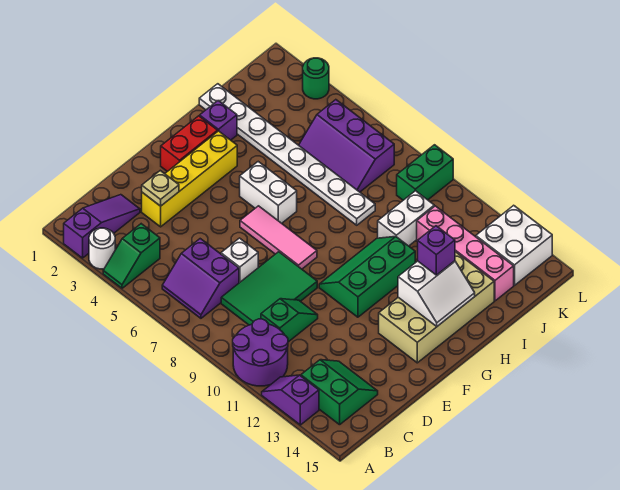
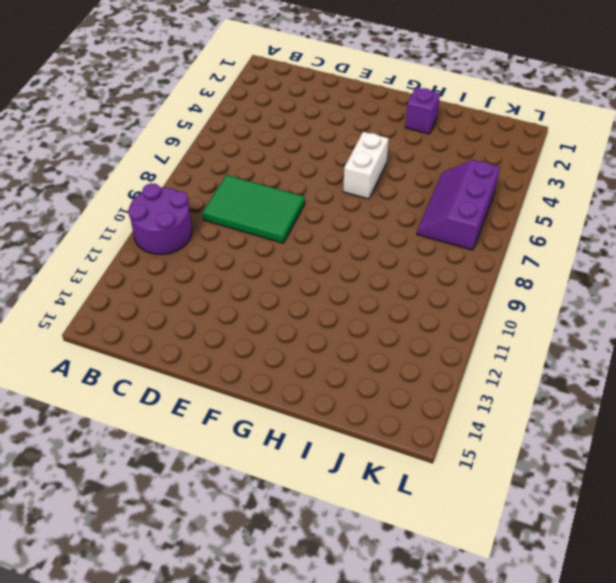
none -> purple 1x3 slope [64,195,140,258]
none -> white 1x1 round brick [89,228,115,269]
none -> green 1x2 slope [103,224,160,288]

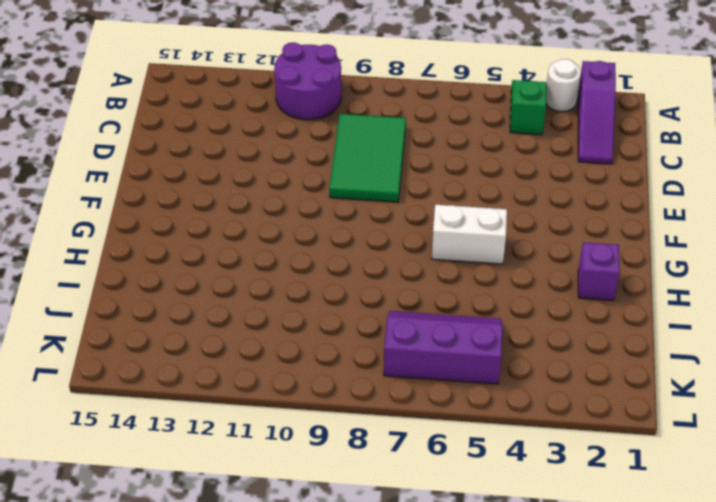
none -> purple 1x2 slope [262,375,319,425]
none -> purple 2x2 slope [162,239,239,318]
none -> green 2x2 slope [301,360,378,425]

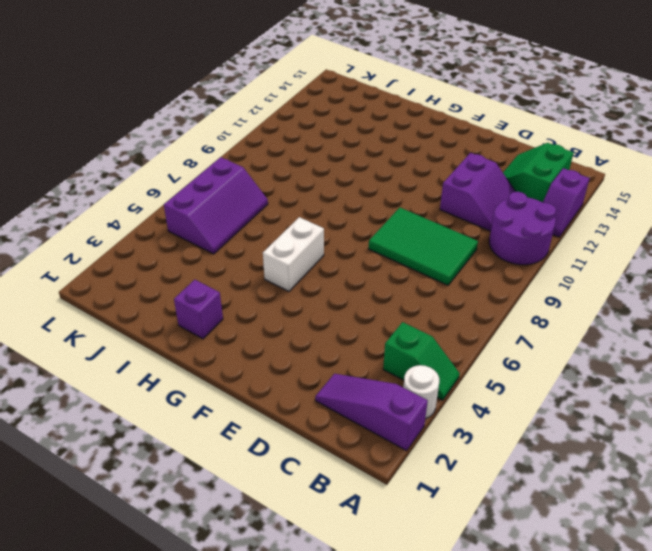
purple 2x2 slope [440,153,516,231] -> purple 2x2 slope moved to [162,239,239,318]
none -> green 1x2 slope [261,299,318,342]
none -> yellow 1x4 brick [142,131,237,227]
none -> white 1x1 brick [221,238,258,283]

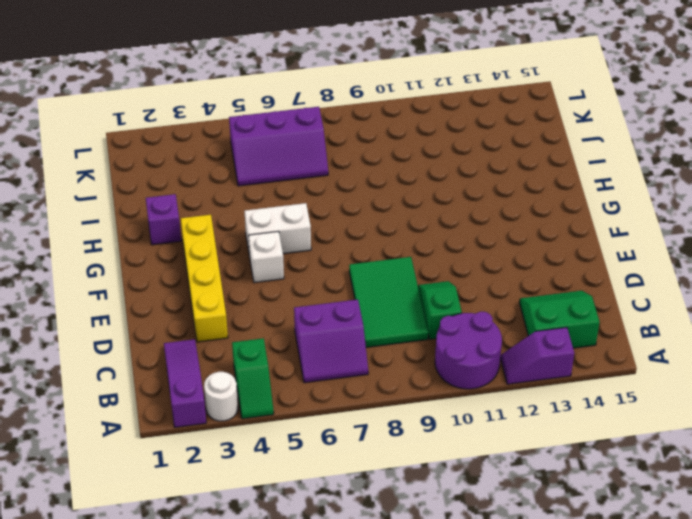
white 1x1 brick [248,231,284,283] -> white 1x1 brick moved to [221,238,258,283]
none -> red 1x2 brick [161,116,218,172]
none -> pink 1x3 tile [240,206,317,269]
none -> green 2x3 slope [319,237,415,317]

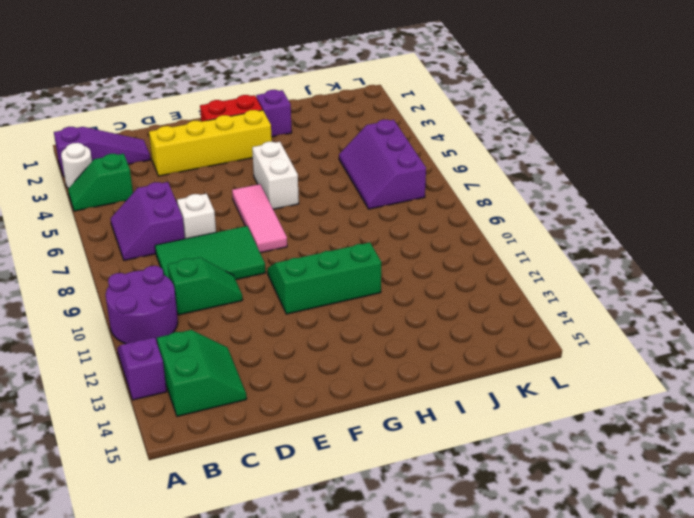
none -> tan 2x4 brick [379,252,494,363]
none -> white 1x8 plate [199,84,375,225]
none -> white 1x2 brick [378,191,434,246]

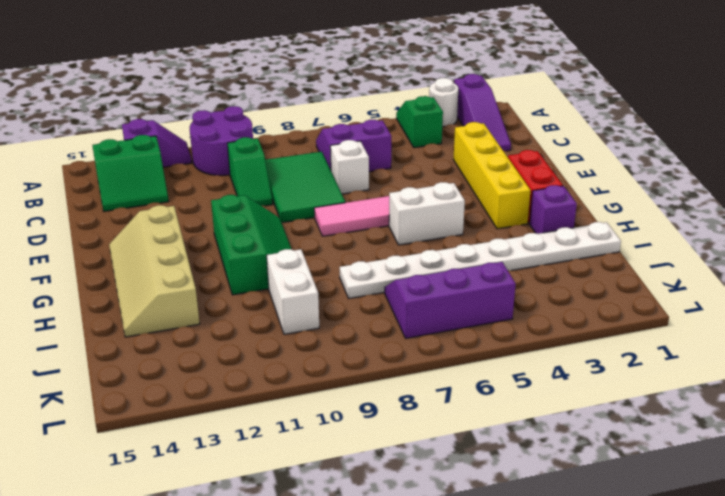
tan 2x4 slope [109,205,200,337] -> tan 2x4 brick [379,252,494,363]
none -> pink 1x4 brick [417,206,514,301]
none -> green 1x2 brick [397,145,453,200]
none -> white 2x2 brick [476,205,552,285]

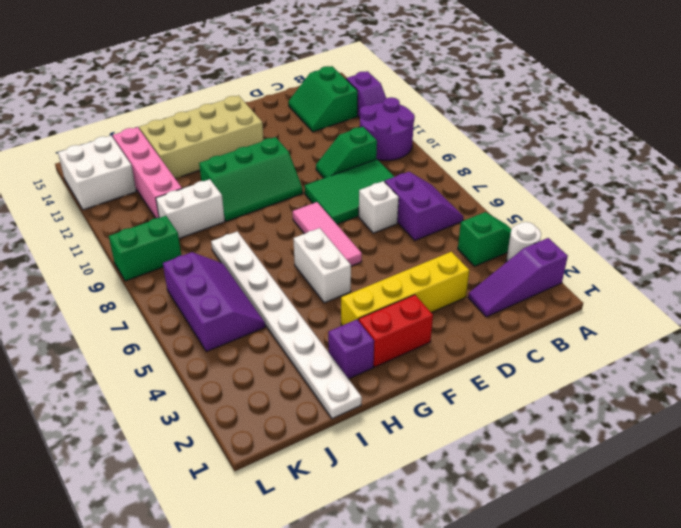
none -> green 1x1 round brick [303,58,329,99]
none -> tan 1x1 plate [142,171,179,206]
none -> white 2x2 slope [398,261,475,326]

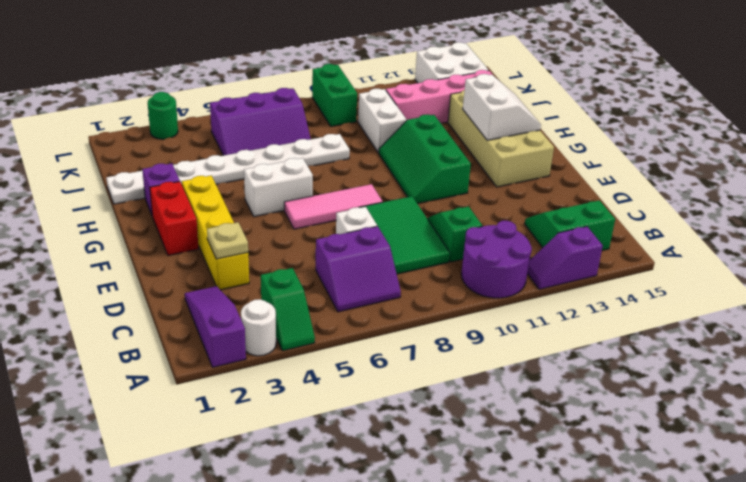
none -> purple 1x1 brick [418,226,455,275]

